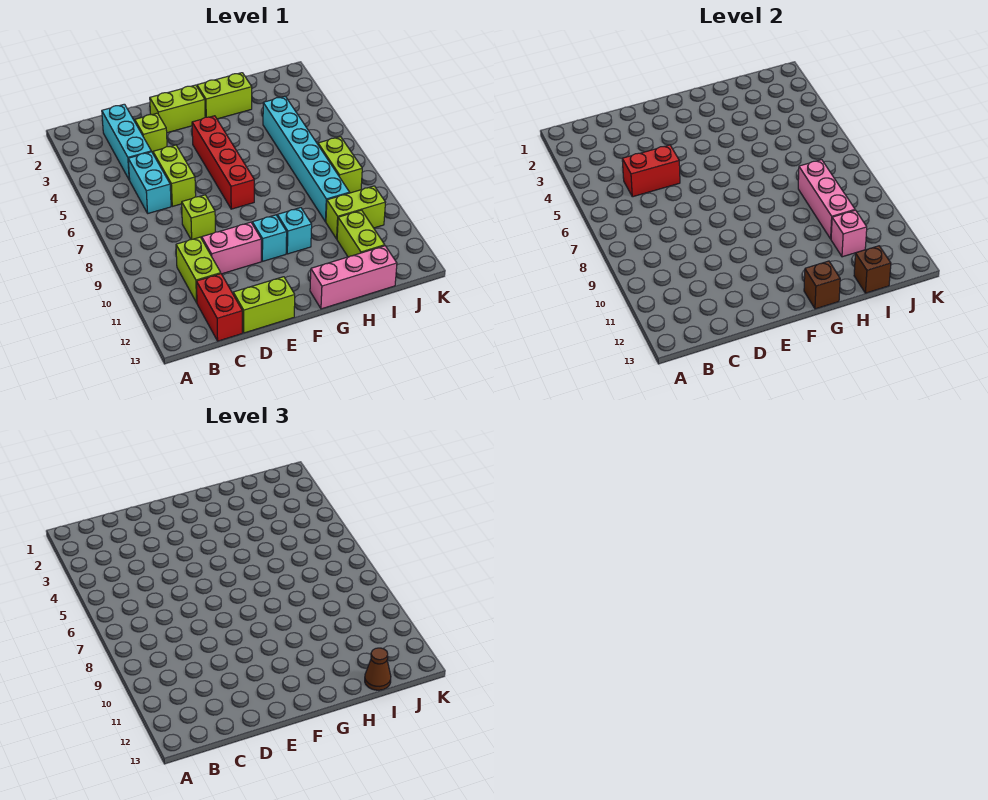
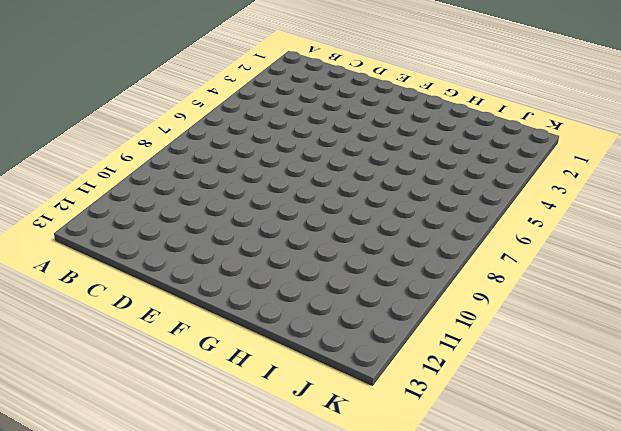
none -> cyan 1x3 brick [102,104,151,180]
none -> cyan 1x2 brick [128,152,171,213]
none -> lime 1x2 brick [176,237,221,303]

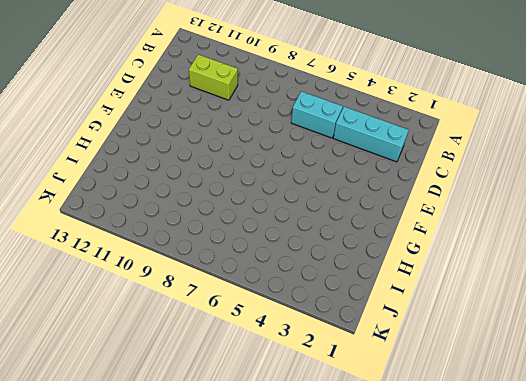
none -> red 1x2 brick [196,274,242,341]
none -> lime 1x1 brick [135,113,167,153]
none -> lime 1x2 brick [153,145,196,206]

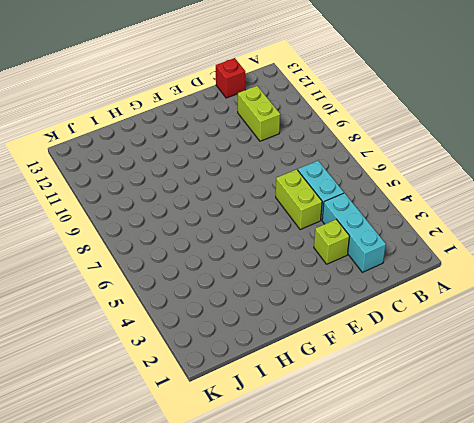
red 1x1 brick [216,58,245,98] -> red 1x2 brick [196,274,242,341]
none -> lime 1x1 brick [182,195,215,240]
none -> pink 1x2 brick [202,222,261,274]
none -> lime 1x2 brick [233,277,295,333]

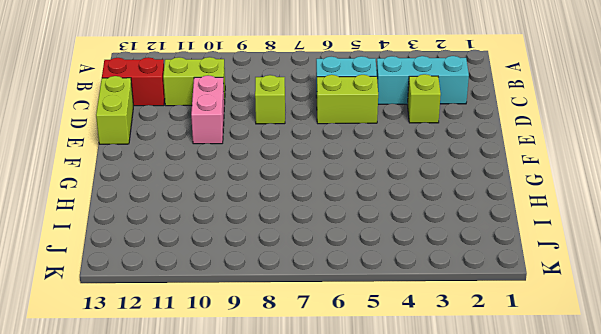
none -> lime 1x2 brick [150,85,205,133]
none -> red 1x4 brick [192,116,254,209]
none -> cyan 1x1 brick [252,215,287,261]

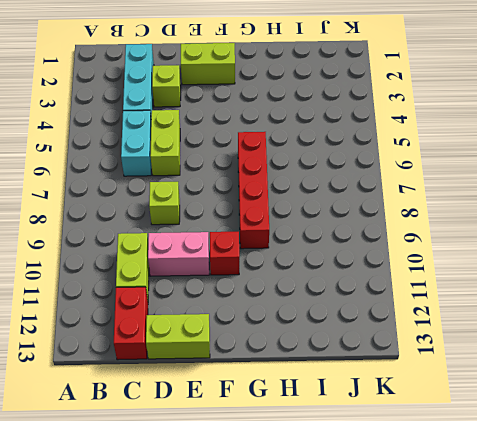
red 1x1 brick [210,232,239,275] -> cyan 1x1 brick [252,215,287,261]
red 1x4 brick [238,132,269,249] -> red 1x4 brick moved to [192,116,254,209]
none -> lime 1x2 brick [197,73,252,119]
none -> cyan 1x1 brick [277,208,312,254]
none -> pink 1x3 brick [310,246,397,309]

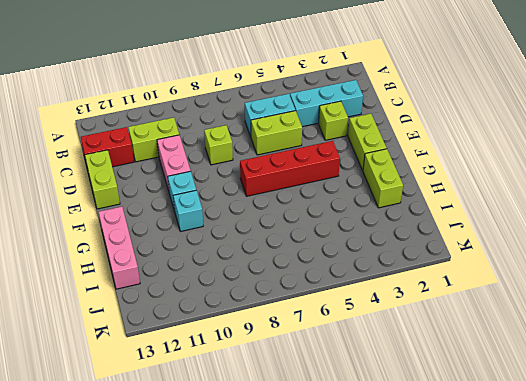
none -> cyan 1x6 brick [263,96,350,222]
none -> lime 1x2 brick [326,186,386,239]
none -> lime 1x2 brick [337,210,385,257]

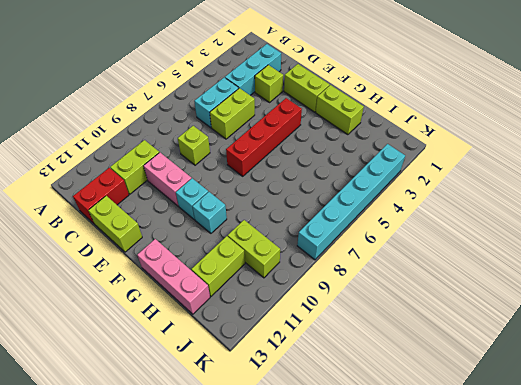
cyan 1x6 brick [297,144,405,260] -> cyan 1x6 brick moved to [263,96,350,222]
none -> lime 1x2 brick [318,137,362,193]
none -> red 1x2 brick [622,145,680,197]
none -> brown 1x1 brick [804,261,840,309]

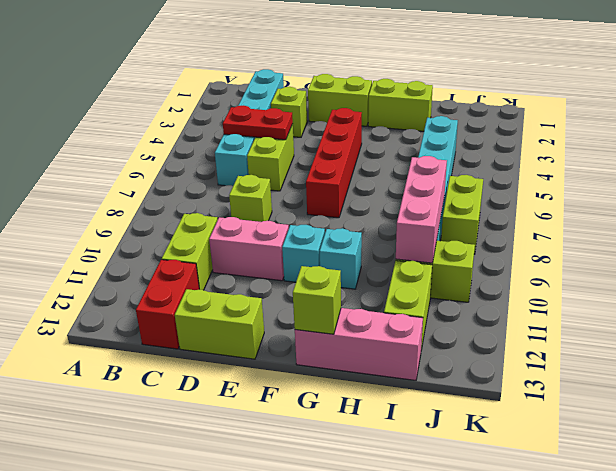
red 1x2 plate [223,105,293,140] -> red 1x2 brick [622,145,680,197]
lime 1x1 brick [293,266,341,334] -> brown 1x1 brick [804,261,840,309]
none -> pink 1x1 brick [831,210,867,257]
none -> brown 1x1 brick [854,246,891,293]
none -> brown 1x1 cone [365,648,391,690]

